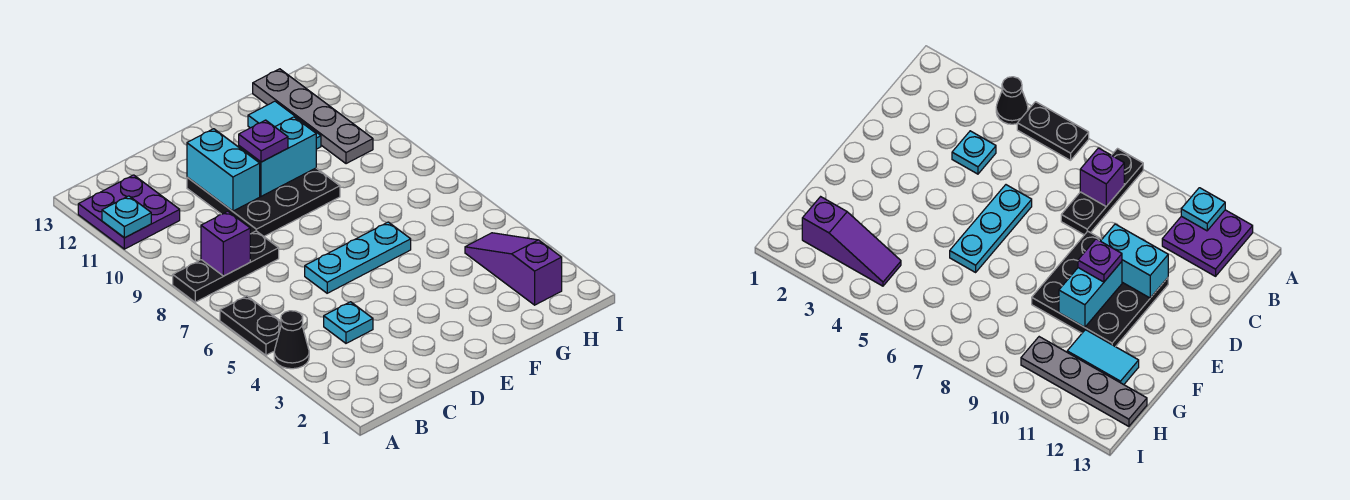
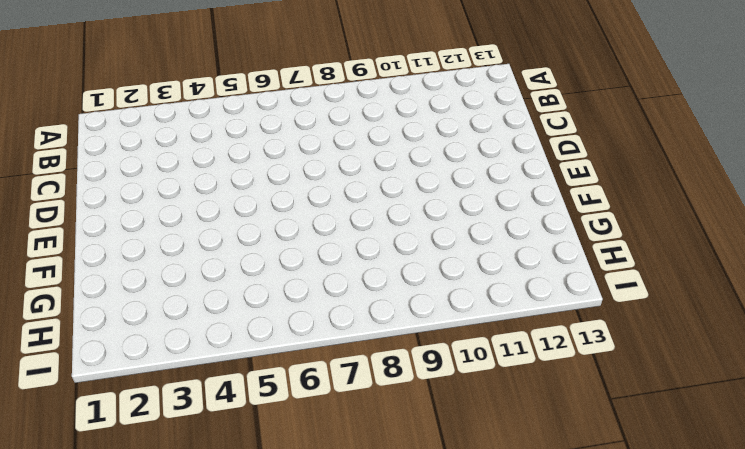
none -> black 1x1 cone [274,311,309,369]
none -> black 1x2 plate [220,296,281,355]
none -> black 1x3 plate [173,231,279,302]

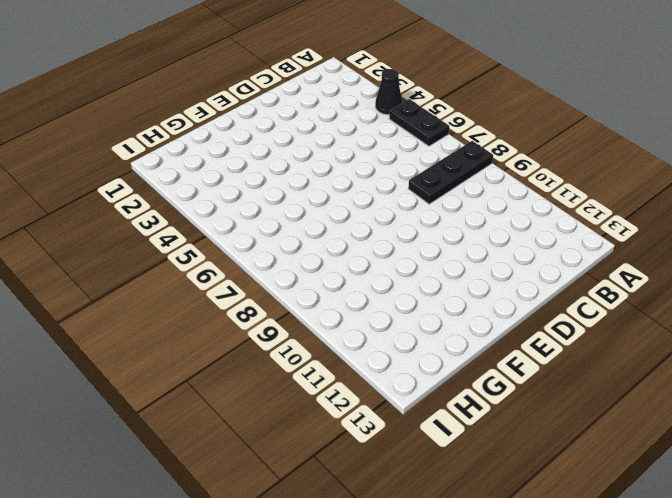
none -> purple 2x2 plate [78,175,180,249]
none -> cyan 1x1 plate [324,302,373,343]
none -> cyan 1x3 plate [305,222,411,293]

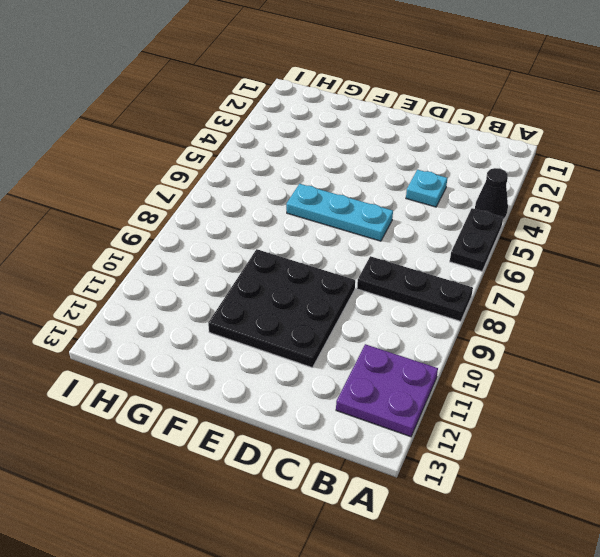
none -> cyan 1x2 tile [248,101,321,149]
none -> purple 1x3 slope [465,233,562,305]
none -> grey 1x4 plate [253,69,373,164]

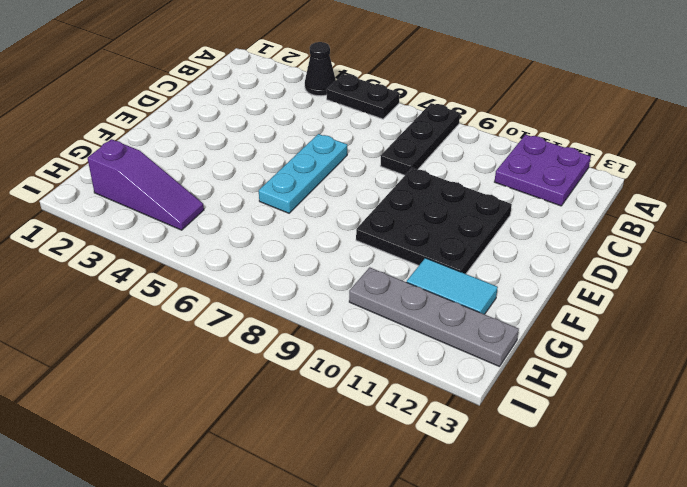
none -> cyan 1x1 plate [324,302,373,343]
none -> cyan 1x1 plate [102,196,151,238]
none -> purple 1x1 brick [201,211,250,276]

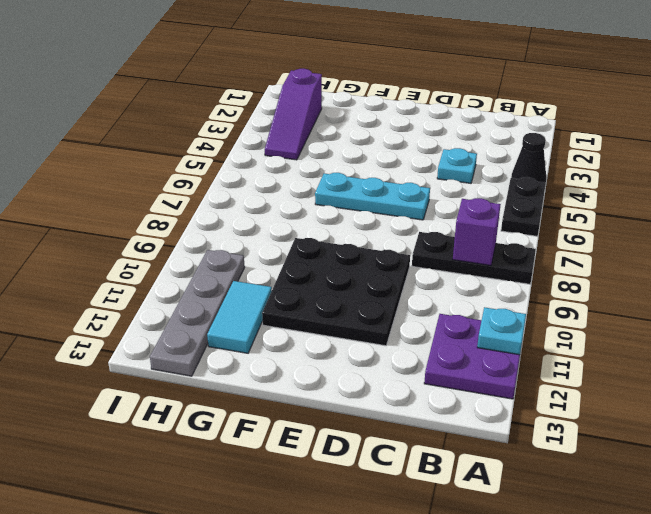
none -> cyan 1x2 brick [187,129,260,211]
none -> cyan 1x2 brick [239,117,316,196]
none -> purple 1x1 plate [239,120,288,162]

